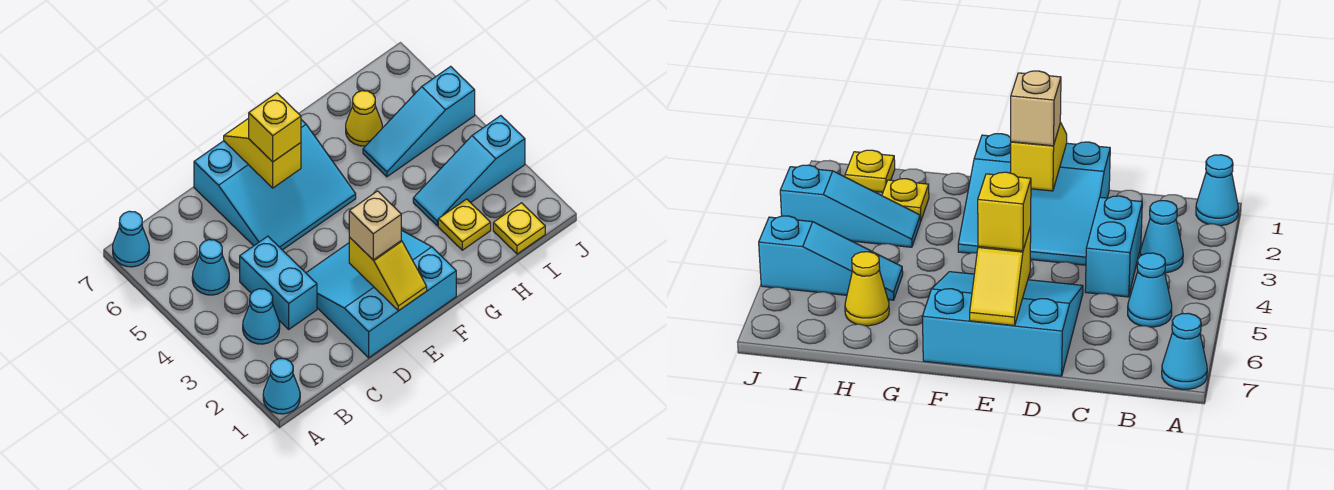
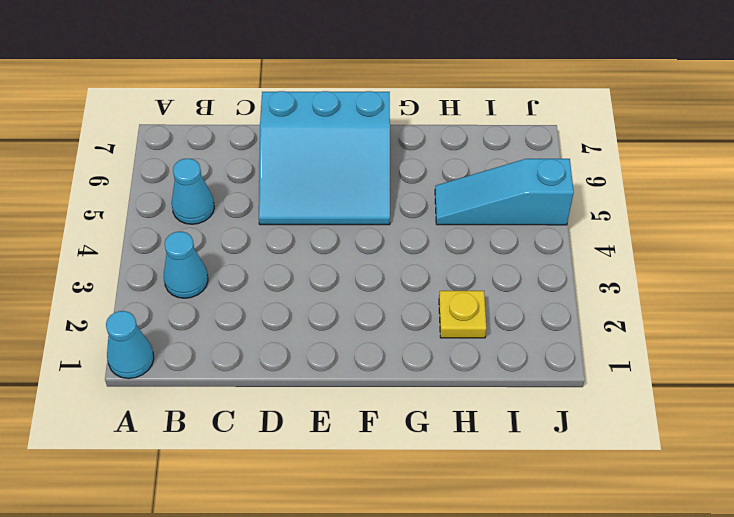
none -> cyan 1x1 cone [113,211,149,267]
none -> cyan 1x2 brick [240,236,317,329]
none -> cyan 3x3 slope [306,230,456,358]

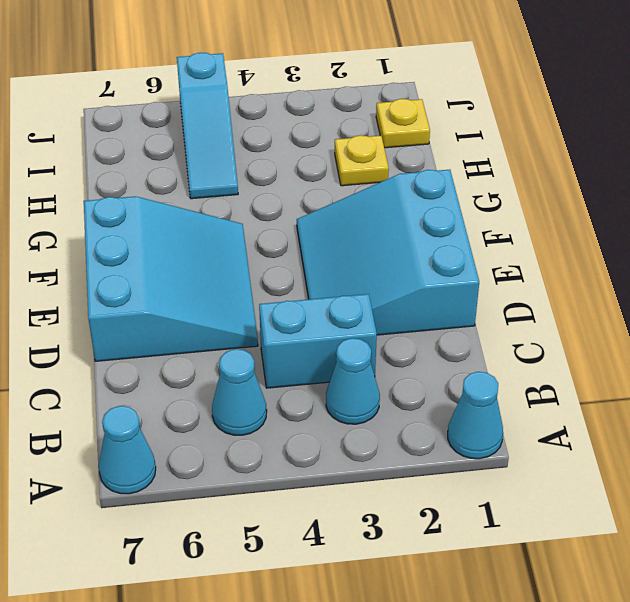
none -> cyan 1x3 slope [413,116,525,226]
none -> yellow 1x1 cone [346,91,382,146]
none -> yellow 1x2 slope [349,237,427,311]

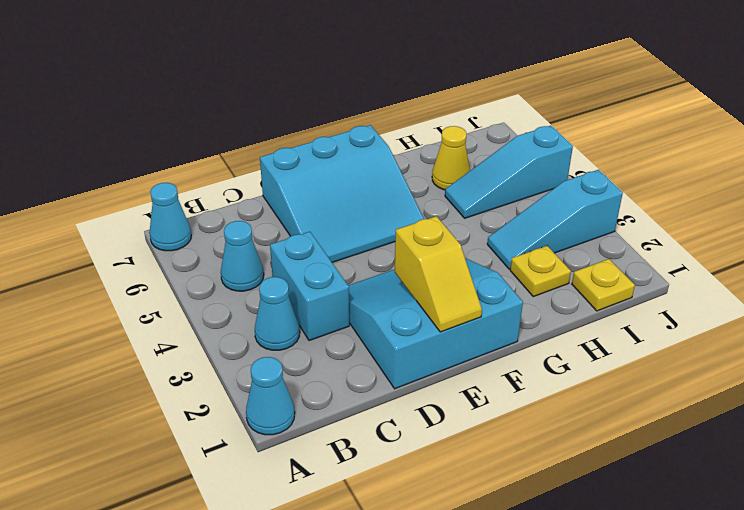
none -> yellow 1x2 slope [224,118,301,188]
none -> tan 1x1 brick [349,191,401,260]
none -> yellow 1x1 brick [249,93,301,162]

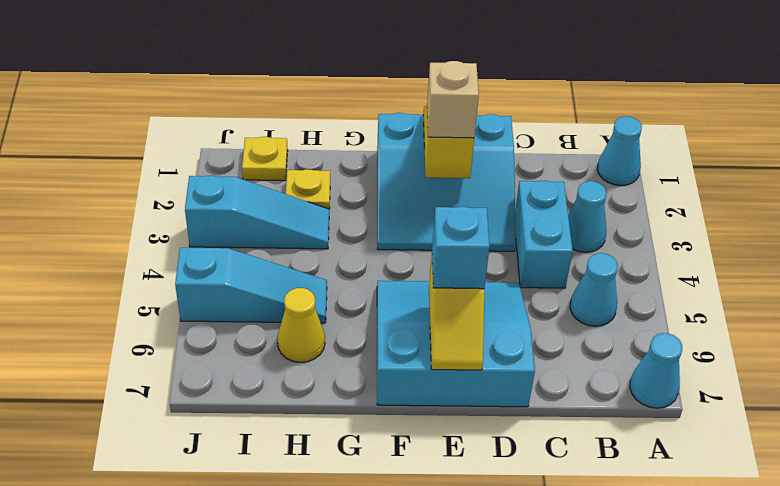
cyan 1x1 brick [432,207,490,289] -> yellow 1x1 brick [249,93,301,162]

